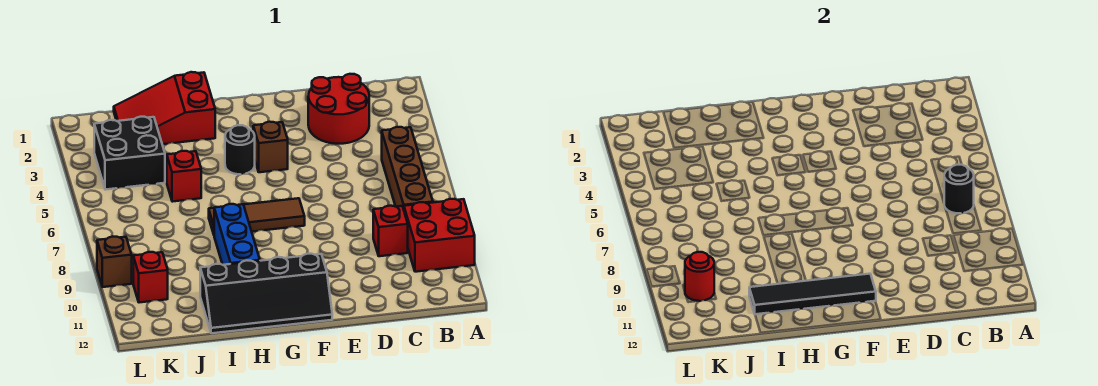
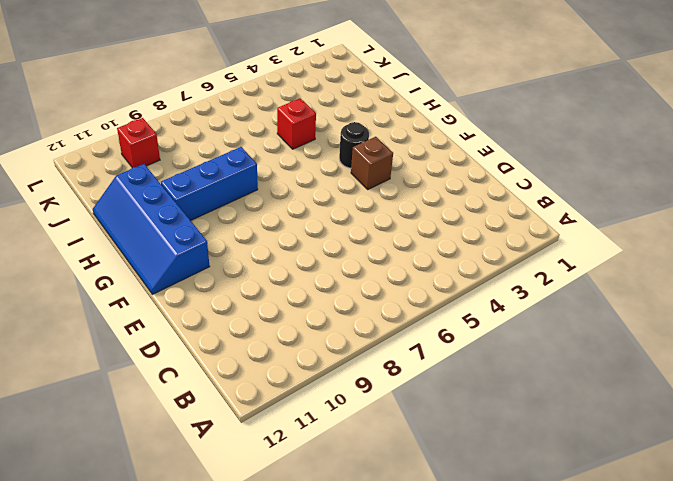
blue 2x4 slope [93,164,210,294] -> black 2x4 slope [200,254,332,333]
none -> red 2x2 brick [404,199,475,272]
none -> brown 1x4 brick [382,127,433,209]
none -> red 2x2 round brick [308,74,369,144]

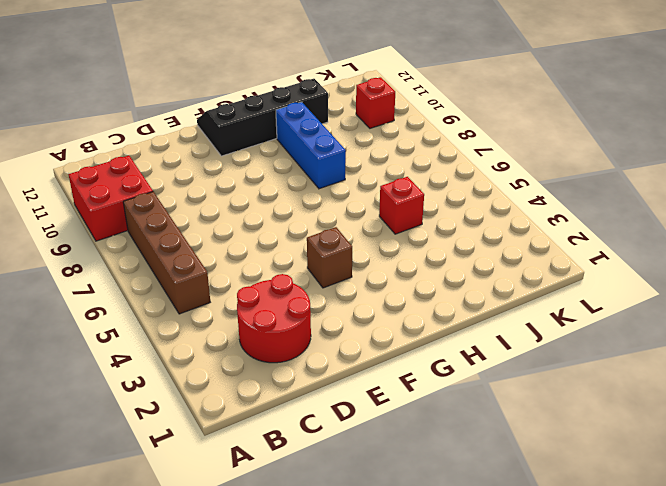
none -> red 1x1 brick [373,206,408,256]
none -> brown 1x3 tile [209,198,305,234]
none -> black 1x1 round brick [225,125,255,174]

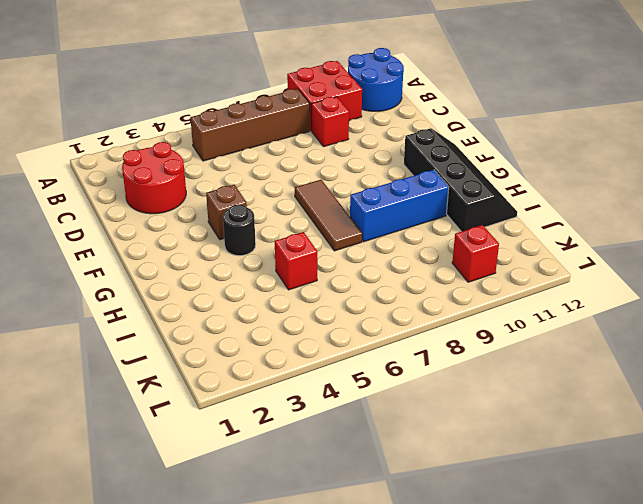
blue 2x2 round brick [348,48,404,111] -> none
none -> red 2x3 slope [114,72,215,144]
none -> black 2x2 brick [94,117,165,190]
none -> brown 1x1 brick [97,236,132,287]

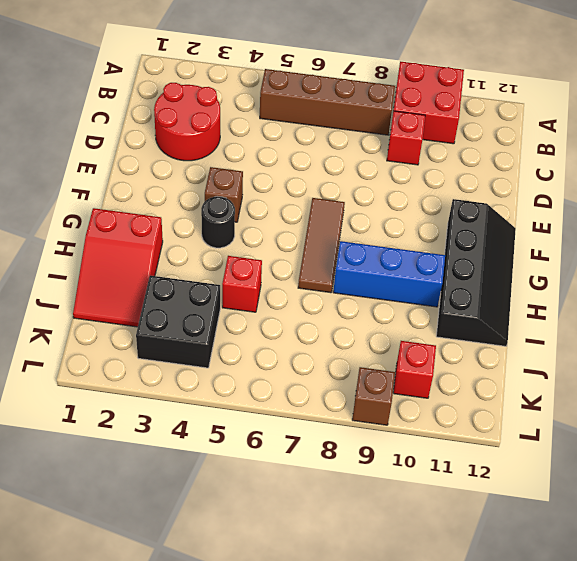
none -> black 1x1 round brick [944,165,974,213]
none -> black 1x4 tile [749,274,876,314]
none -> red 1x1 round brick [685,252,714,301]

